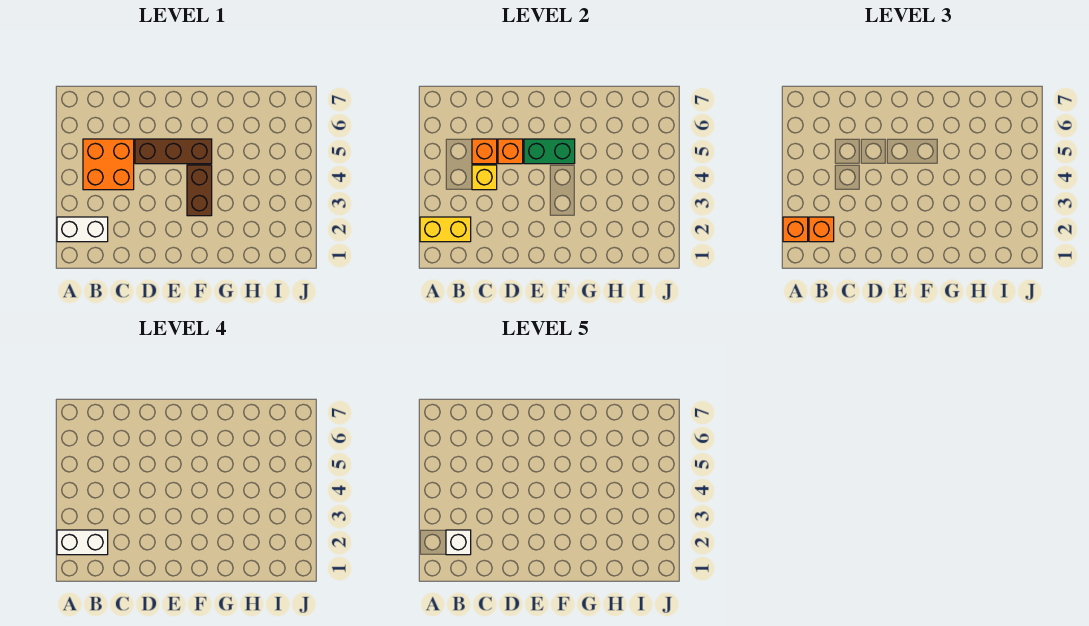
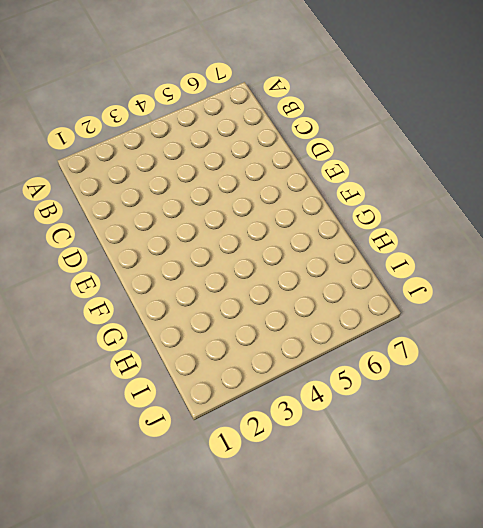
none -> white 1x2 brick [57,217,108,242]
none -> orange 2x2 brick [83,139,134,190]
none -> brown 1x3 brick [135,139,212,164]

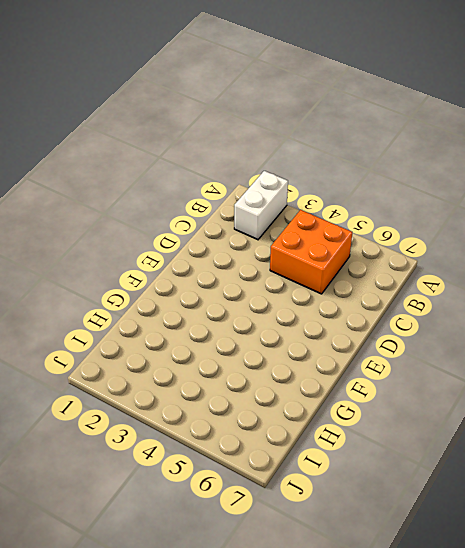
none -> brown 1x3 brick [135,139,212,164]
none -> brown 1x2 brick [187,165,212,216]
none -> yellow 1x2 brick [420,217,471,242]

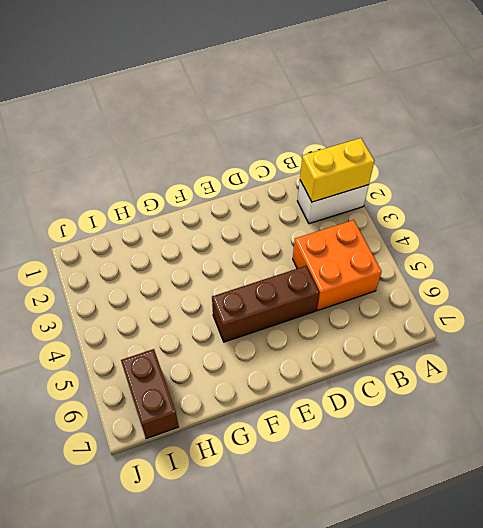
brown 1x2 brick [121,349,179,439] -> brown 1x2 brick moved to [187,165,212,216]
none -> yellow 1x1 brick [472,165,497,190]
none -> orange 1x1 brick [472,139,497,164]
none -> orange 1x1 brick [498,139,523,164]

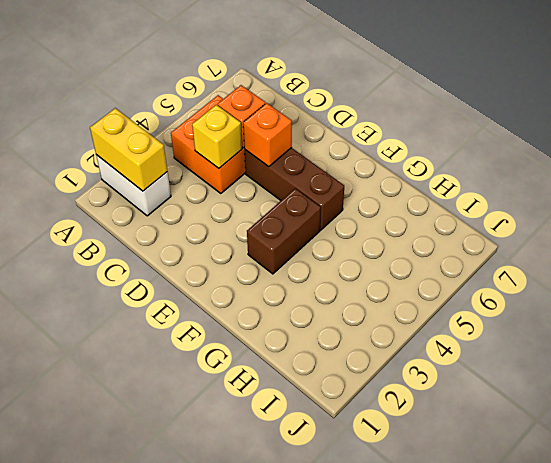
none -> green 1x2 brick [524,139,575,164]
none -> orange 1x1 brick [783,217,808,242]
none -> orange 1x1 brick [809,217,834,242]

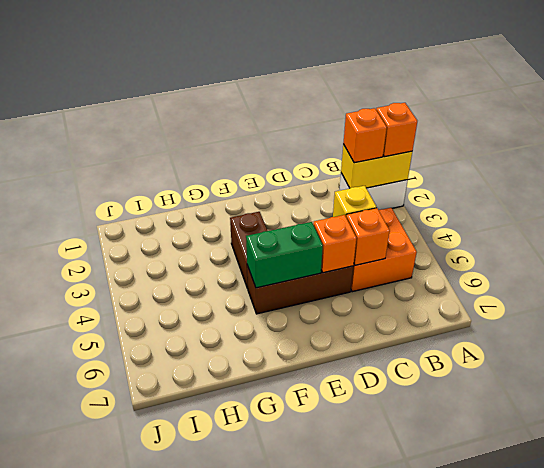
none -> white 1x2 brick [57,530,108,555]
none -> white 1x1 brick [446,530,471,555]

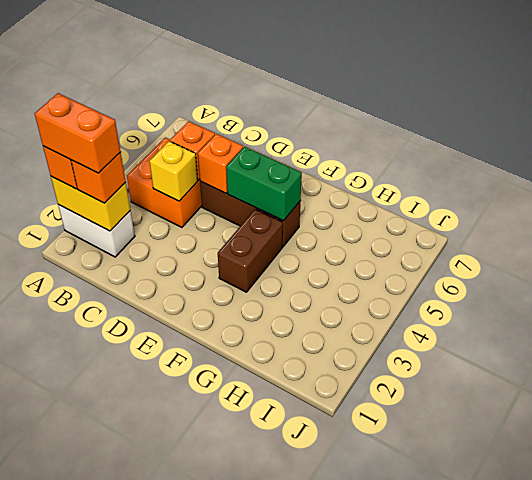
orange 1x2 brick [35,93,121,173] -> white 1x2 brick [57,530,108,555]
none -> white 1x1 brick [446,530,471,555]

